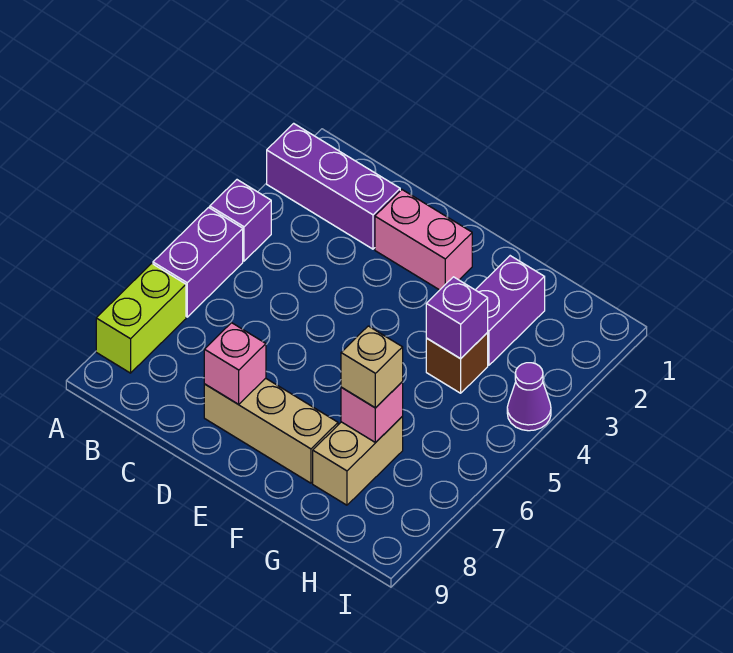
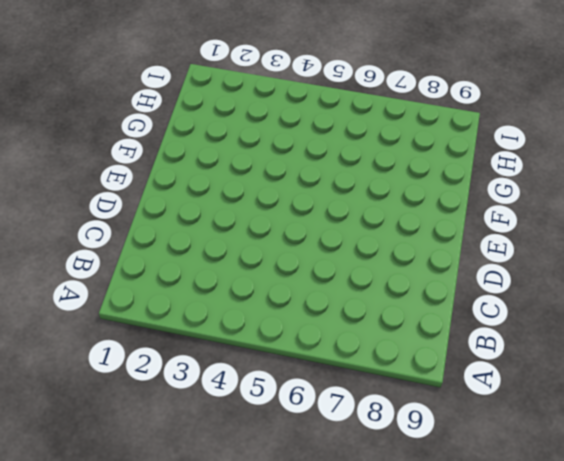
none -> purple 1x3 brick [267,123,400,249]
none -> purple 1x1 brick [210,180,271,261]
none -> purple 1x2 brick [153,208,243,317]

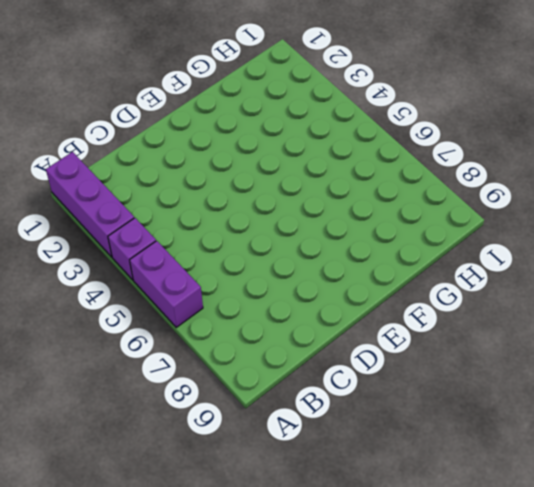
purple 1x3 brick [46,152,134,257] -> purple 1x3 brick turned to [267,123,400,249]
none -> lime 1x2 brick [96,263,186,373]
none -> pink 1x2 brick [375,190,472,290]
none -> tan 1x3 brick [204,378,338,483]

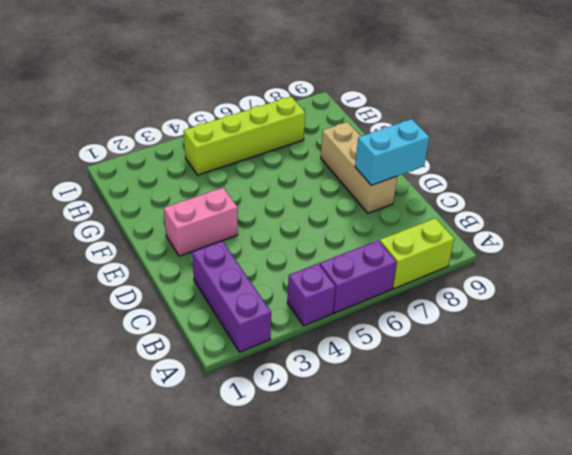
cyan 1x2 brick [355,119,429,185] -> pink 1x1 brick [204,323,266,404]
pink 1x2 brick [164,188,238,256] -> pink 1x2 brick turned to [375,190,472,290]
lime 1x4 brick [184,97,305,175] -> none
none -> purple 1x2 brick [476,256,545,365]
none -> brown 1x1 brick [426,333,488,393]
none -> tan 1x2 brick [313,417,403,505]

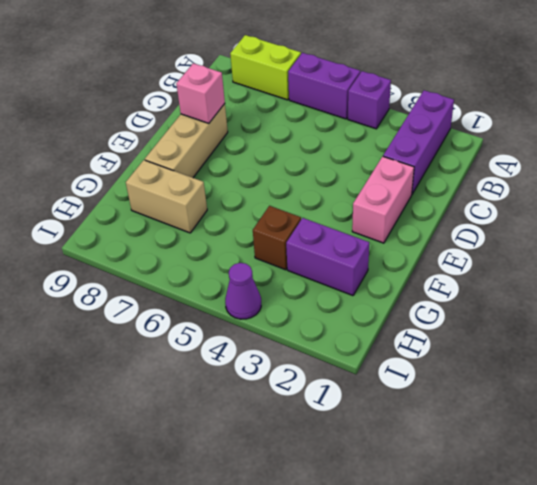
none -> purple 1x1 brick [426,277,488,359]
none -> pink 1x1 brick [341,382,403,443]
none -> tan 1x1 brick [341,326,403,408]

